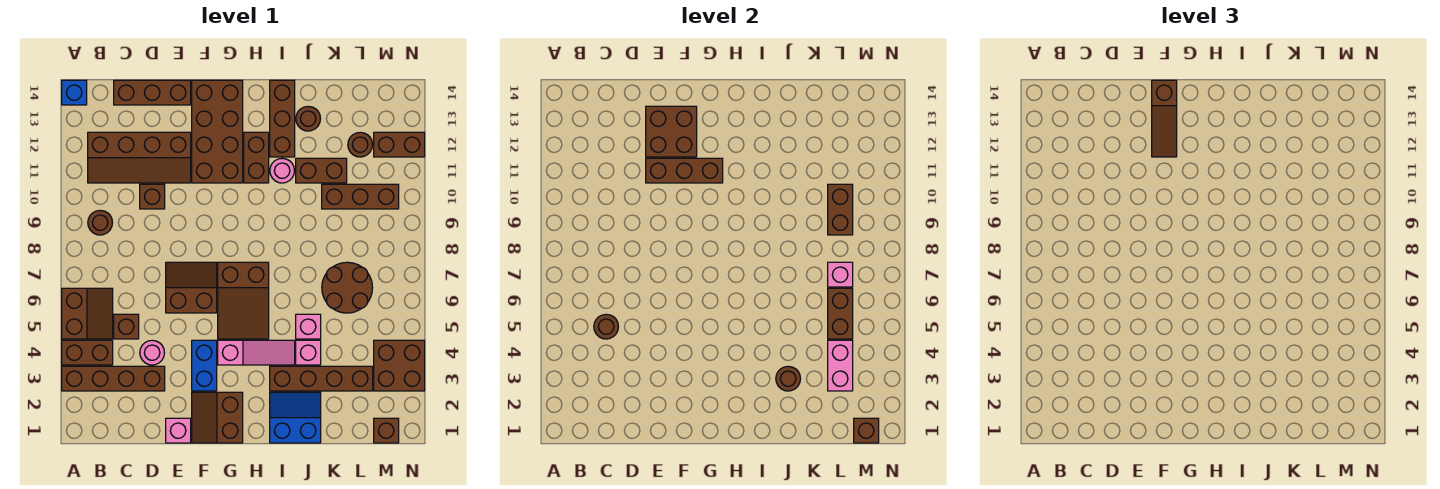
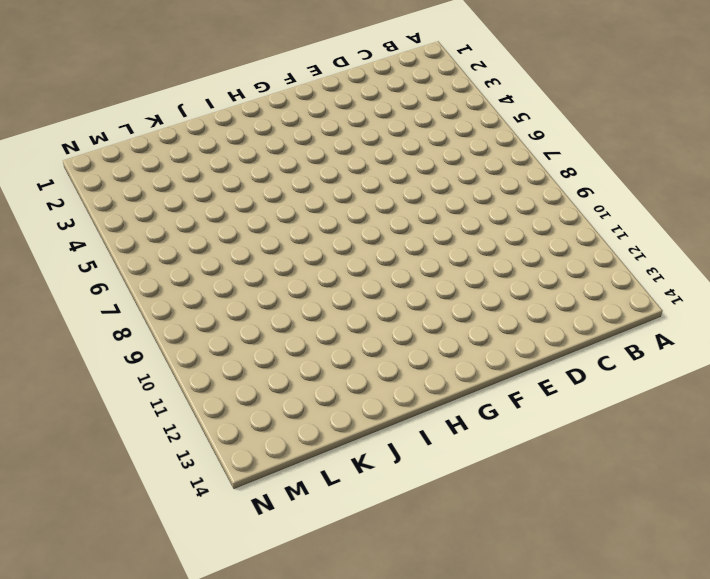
none -> brown 1x4 brick [62,366,165,391]
none -> brown 1x2 brick [62,340,113,365]
none -> brown 2x2 slope [62,288,113,339]
none -> blue 1x1 brick [62,80,87,105]

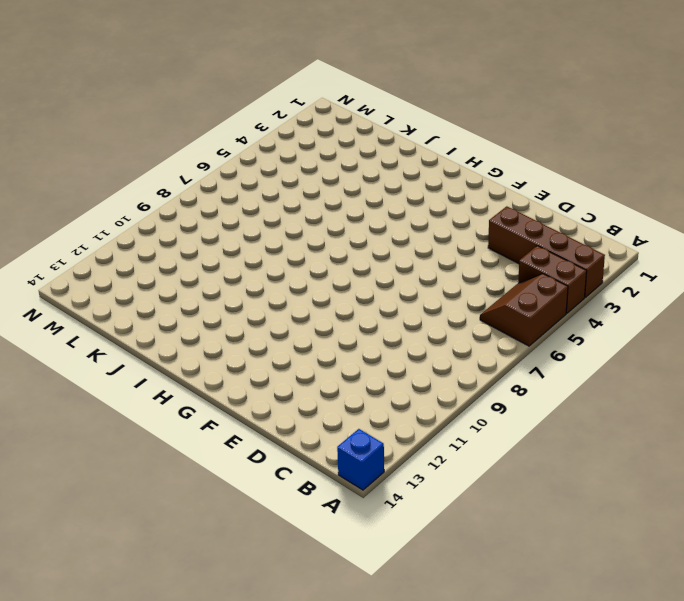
none -> brown 1x1 round brick [88,210,112,235]
none -> brown 2x4 slope [88,132,191,183]
none -> brown 1x1 brick [114,314,139,339]
none -> brown 1x3 brick [114,80,191,105]

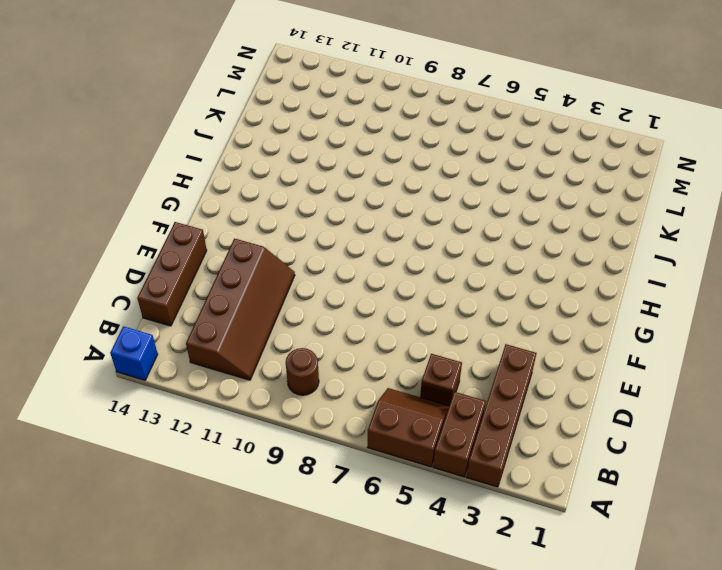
none -> pink 1x1 round brick [140,340,164,365]
none -> brown 1x1 brick [140,184,165,209]
none -> pink 1x1 brick [166,418,191,443]
none -> brown 2x2 slope [166,262,217,313]

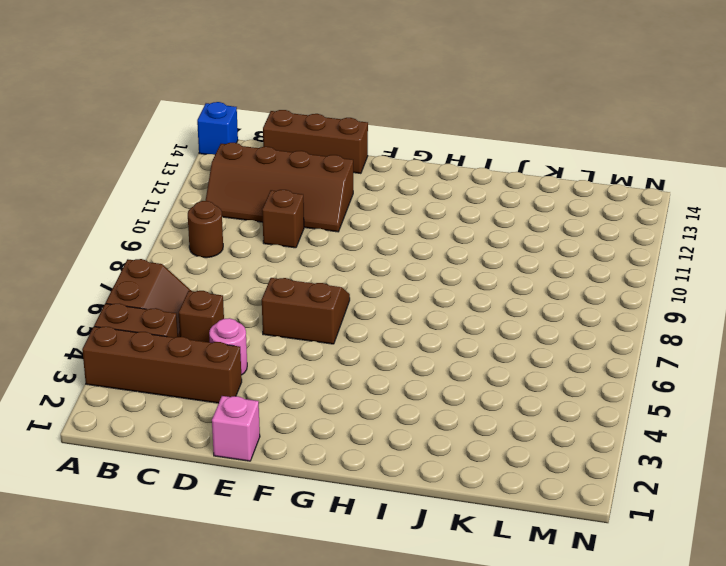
none -> brown 2x2 slope [192,392,243,443]
none -> blue 1x2 brick [192,340,217,391]
none -> brown 2x4 brick [192,80,243,183]
none -> pink 1x3 slope [218,340,295,365]

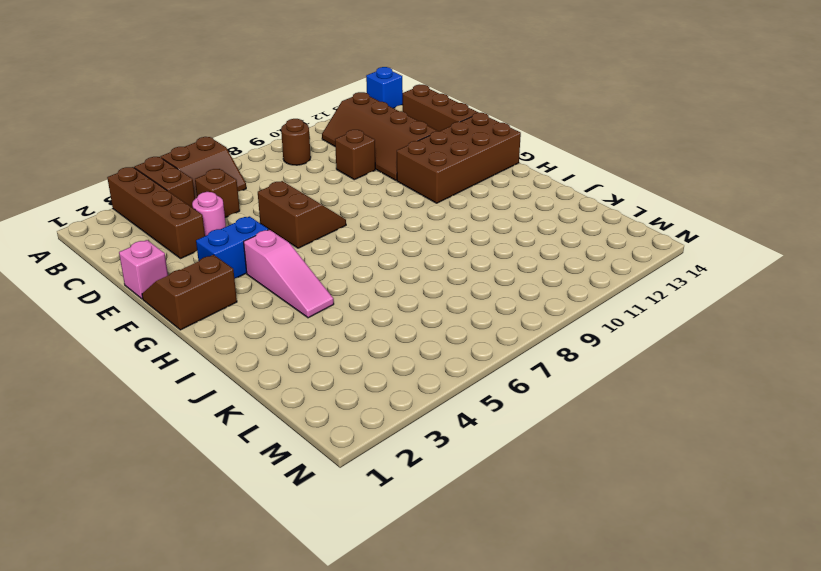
none -> brown 2x3 slope [218,262,269,339]
none -> brown 1x2 brick [244,132,269,183]
none -> blue 2x2 slope [270,392,321,443]
none -> brown 1x4 brick [270,366,373,391]

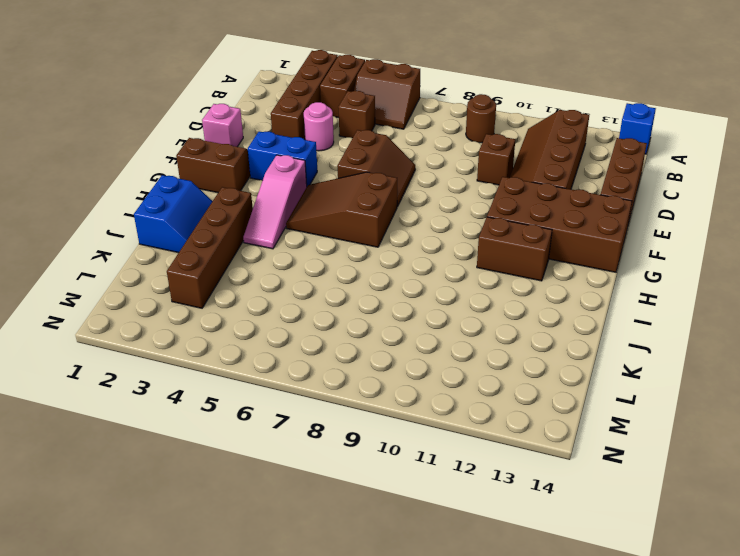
none -> pink 1x1 round brick [270,158,294,183]
none -> brown 1x3 brick [270,80,295,157]
none -> pink 1x1 brick [296,340,321,365]
none -> pink 1x1 brick [296,314,321,339]

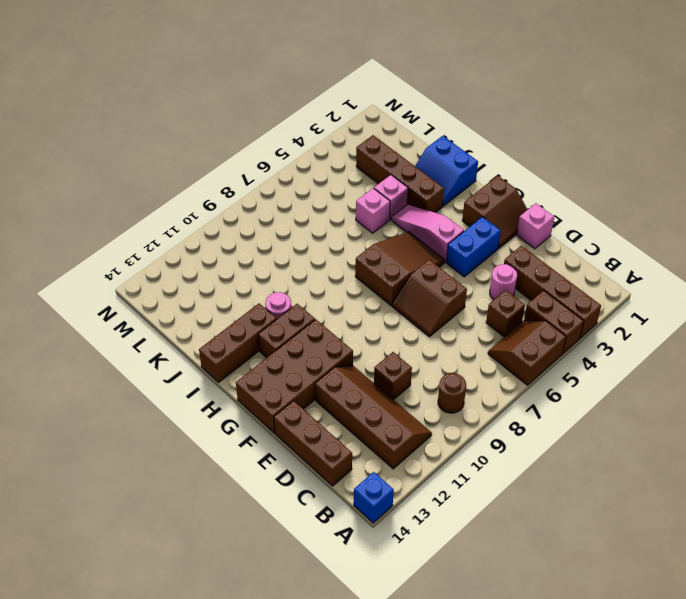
none -> brown 1x2 brick [296,158,347,183]
none -> brown 1x1 round brick [296,106,320,131]
none -> brown 2x2 round brick [322,262,373,313]
none -> brown 1x3 brick [322,184,399,209]

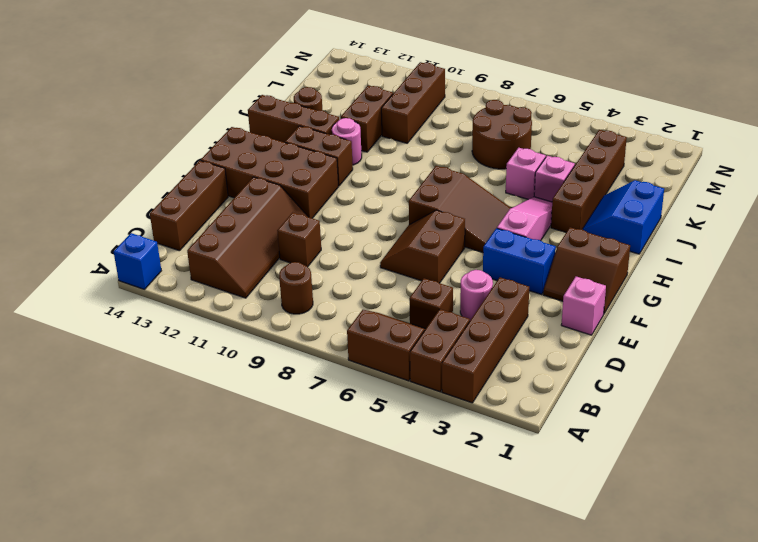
none -> brown 1x1 round brick [348,132,372,157]
none -> brown 1x1 brick [374,418,399,443]
none -> brown 2x2 brick [374,340,425,391]
none -> brown 1x2 brick [374,132,425,157]

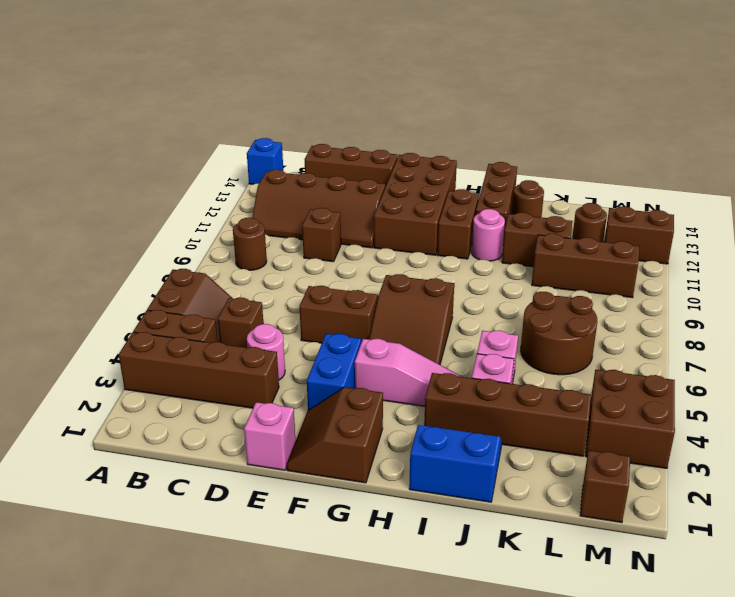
none -> brown 1x1 round brick [594,314,618,339]
none -> brown 1x3 brick [646,158,723,183]
none -> brown 2x2 brick [646,106,697,157]
none -> brown 1x1 round brick [776,366,800,391]

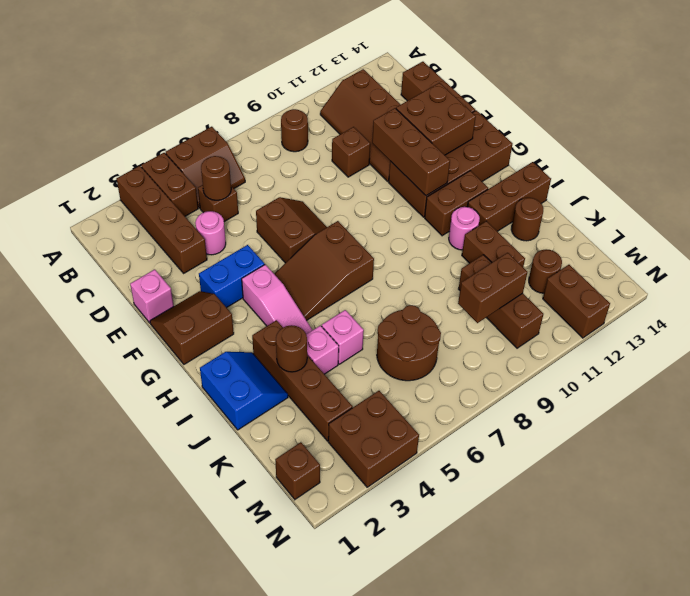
none -> blue 1x1 brick [62,80,87,105]
none -> pink 1x2 brick [828,340,853,391]
none -> brown 1x2 brick [828,288,853,339]
none -> pink 1x1 brick [828,262,853,287]

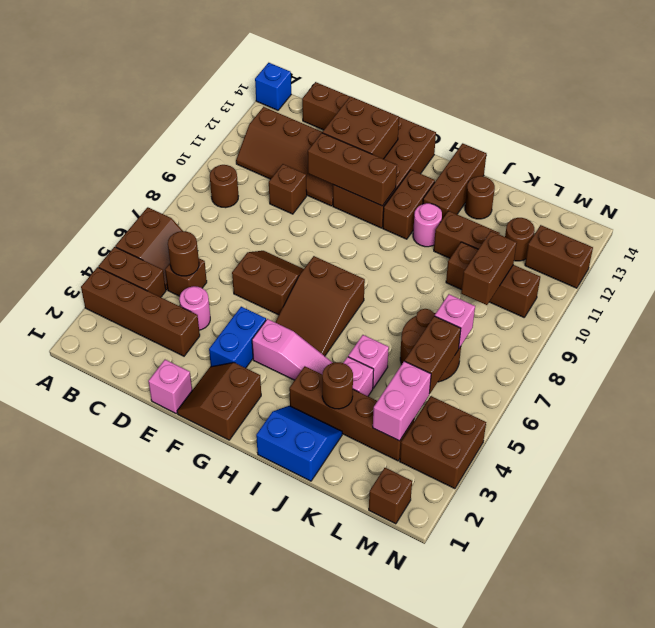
none -> brown 1x1 brick [854,418,879,443]
none -> brown 1x3 slope [1152,80,1177,157]

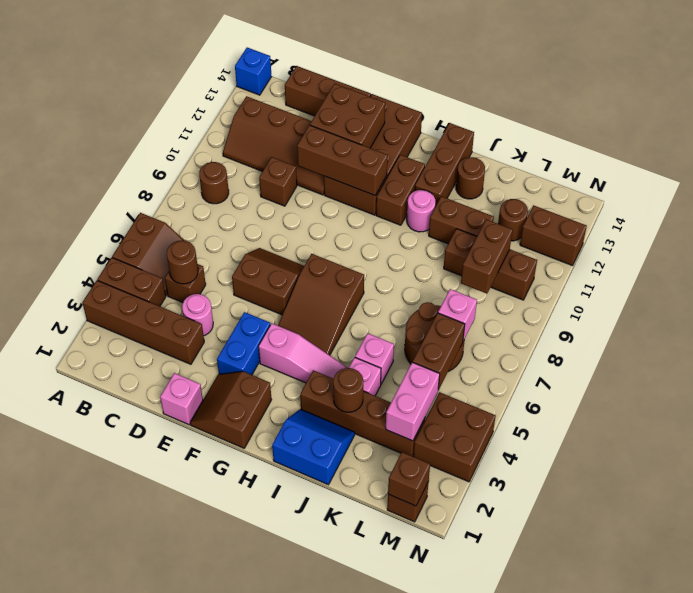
none -> brown 1x3 slope [1152,80,1177,157]

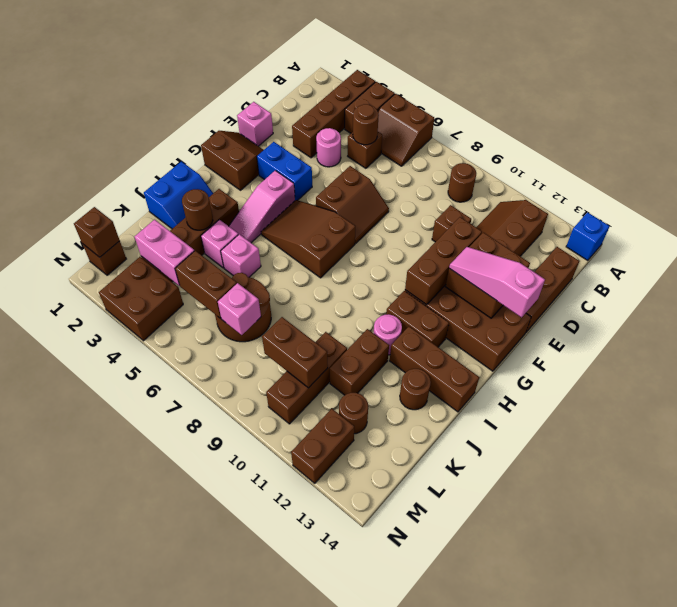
pink 1x3 slope [449,247,545,318] -> brown 1x3 slope [1152,80,1177,157]

